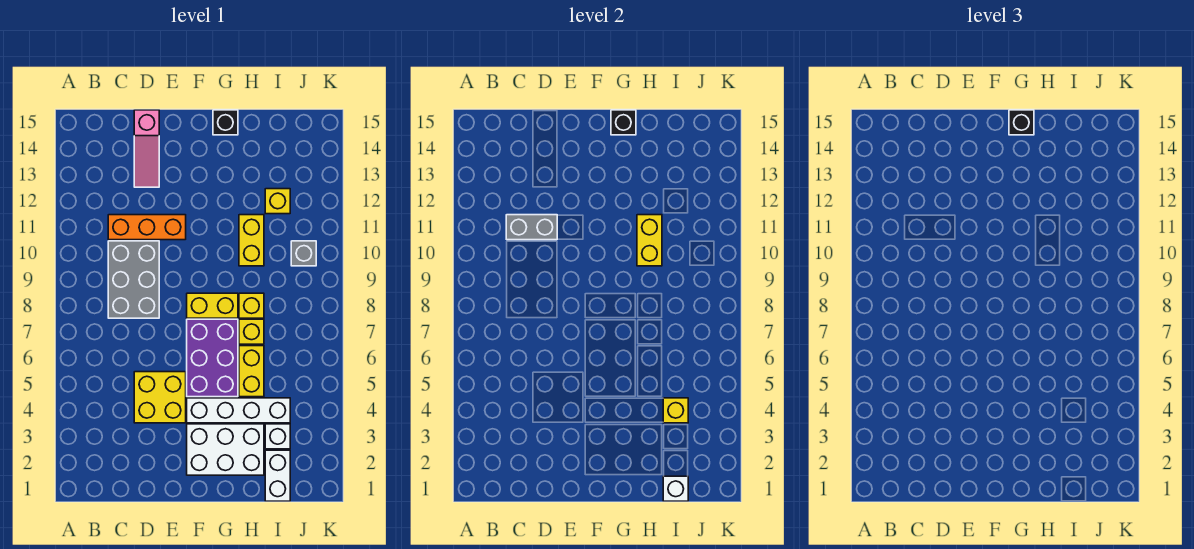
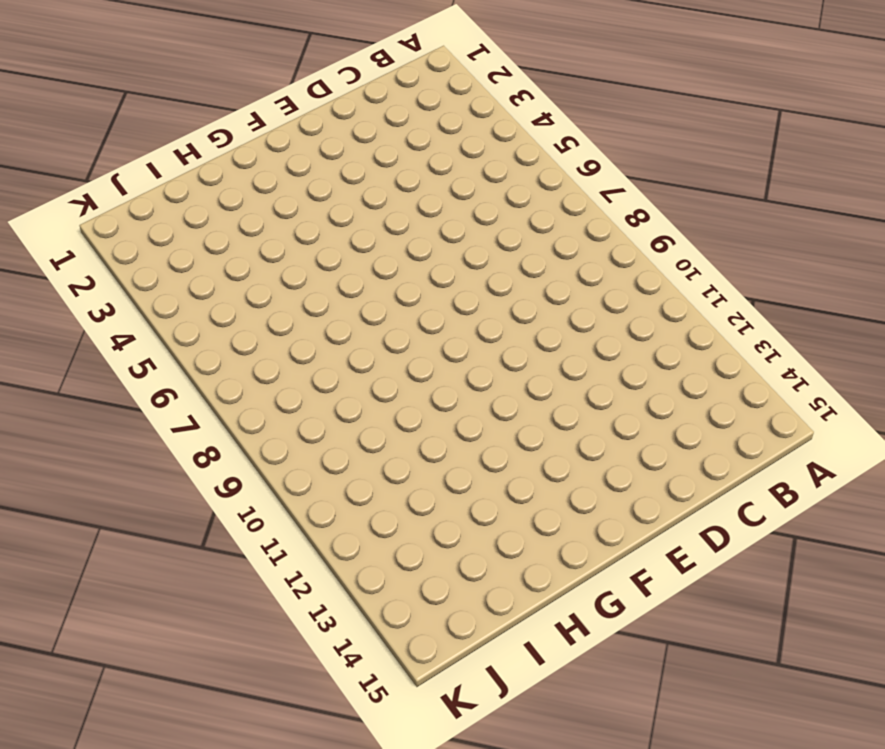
none -> grey 2x3 brick [108,241,159,318]
none -> orange 1x3 brick [108,215,186,240]
none -> yellow 2x2 brick [134,372,186,423]

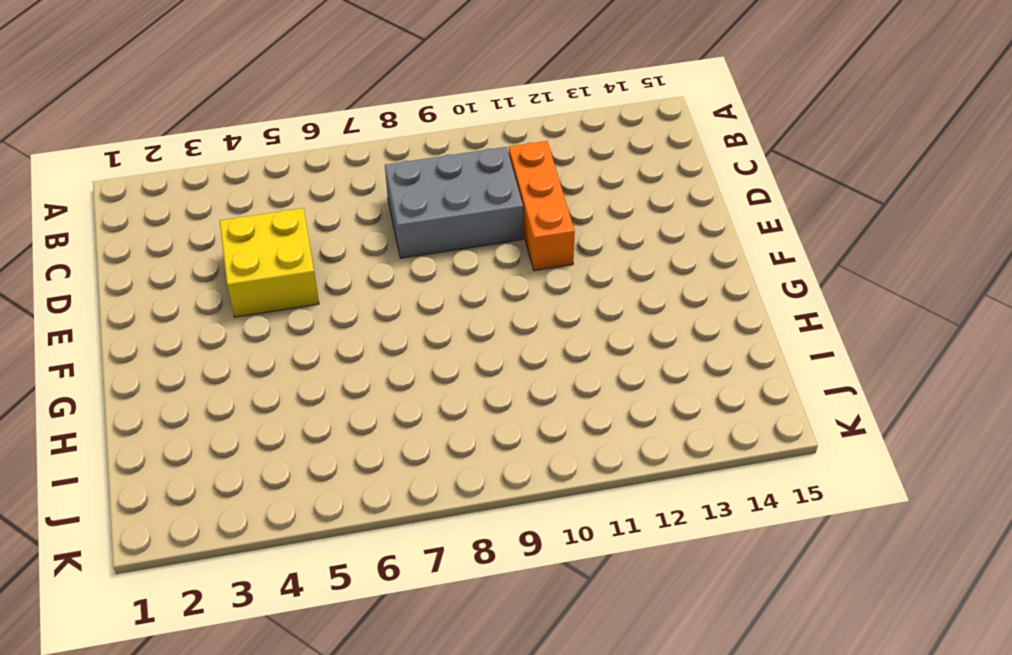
none -> pink 1x3 slope [134,110,159,187]
none -> white 2x3 brick [187,424,264,475]
none -> white 1x4 brick [187,398,290,423]

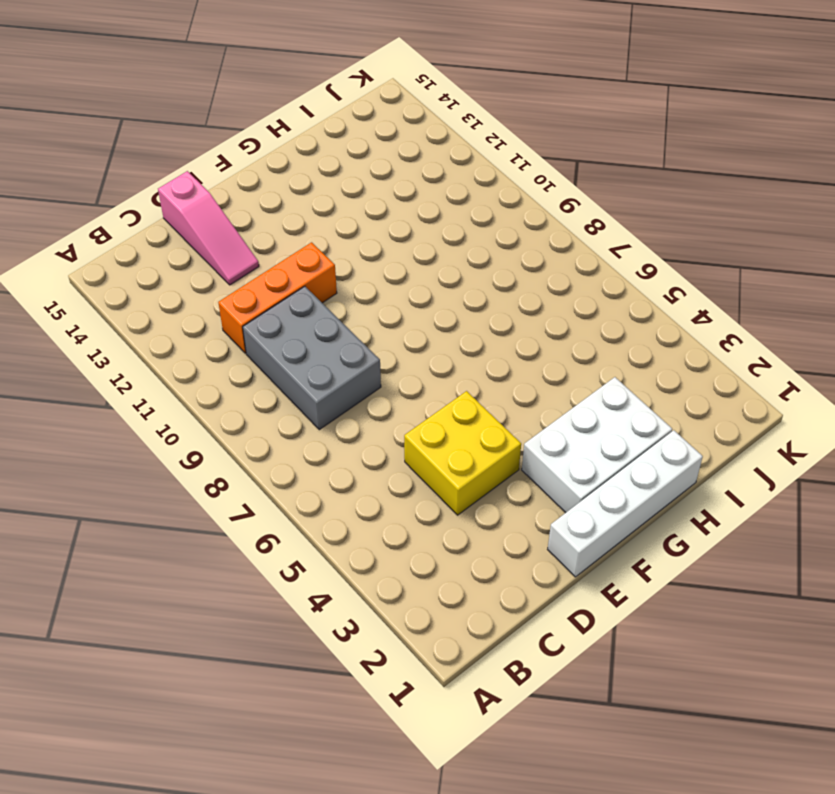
white 1x4 brick [548,430,703,577] -> white 1x4 brick moved to [187,398,290,423]
none -> purple 2x3 brick [187,319,238,397]
none -> yellow 1x2 brick [187,293,238,318]
none -> black 1x1 brick [213,110,238,135]

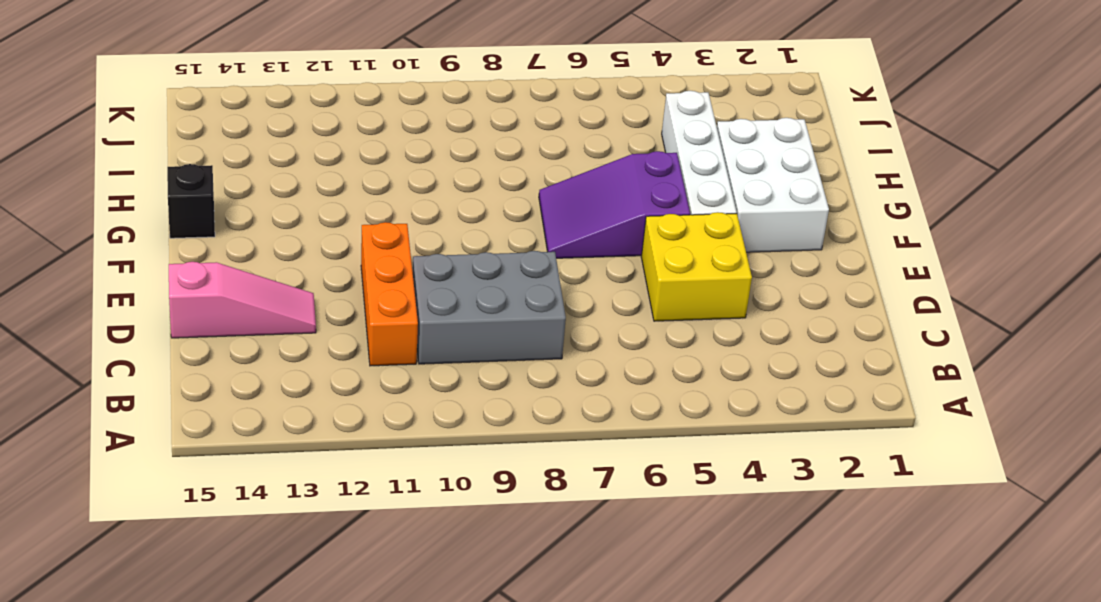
purple 2x3 slope [539,151,690,258] -> purple 2x3 brick [187,319,238,397]
none -> yellow 1x2 brick [187,293,238,318]
none -> yellow 1x2 brick [239,346,264,397]
none -> yellow 1x1 brick [239,319,264,344]

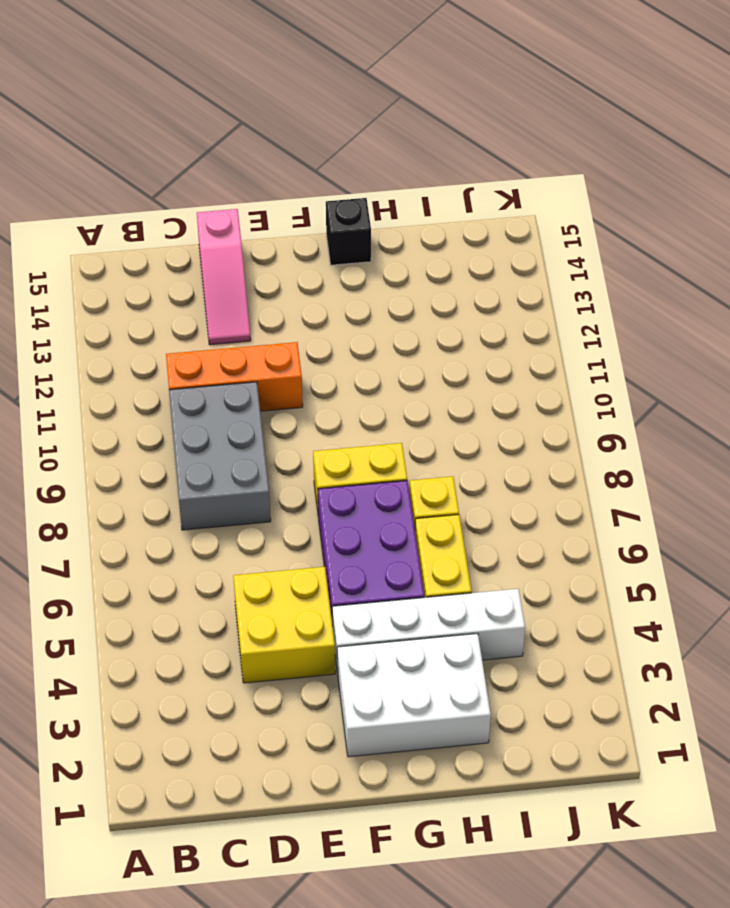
none -> yellow 1x1 brick [239,293,264,318]
none -> yellow 1x2 brick [239,215,264,266]
none -> white 1x2 brick [265,450,290,501]

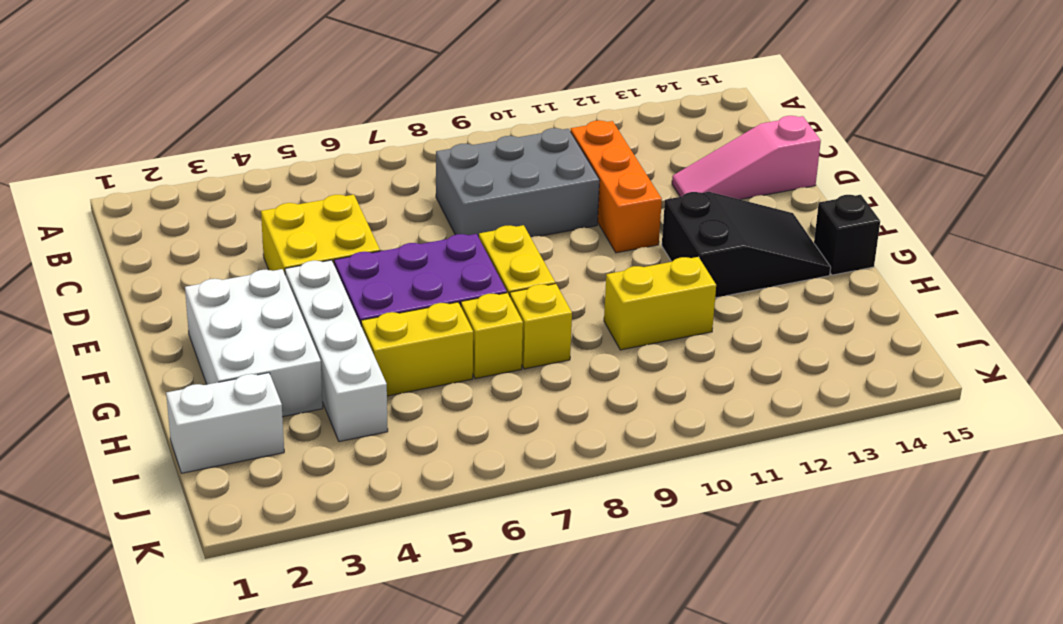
black 2x3 slope [662,192,831,298] -> none
none -> white 1x1 brick [265,424,290,449]
none -> yellow 1x1 brick [265,189,290,214]
none -> grey 1x1 brick [291,241,316,266]

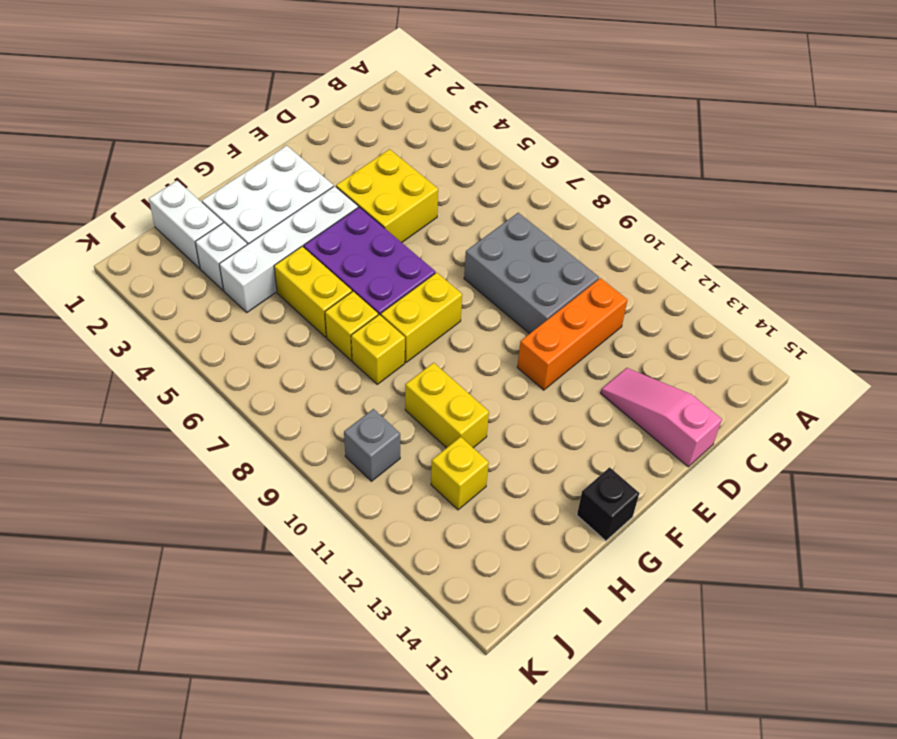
none -> grey 1x2 brick [506,215,557,240]
none -> black 1x1 brick [611,110,636,135]
none -> yellow 1x2 brick [637,215,662,266]

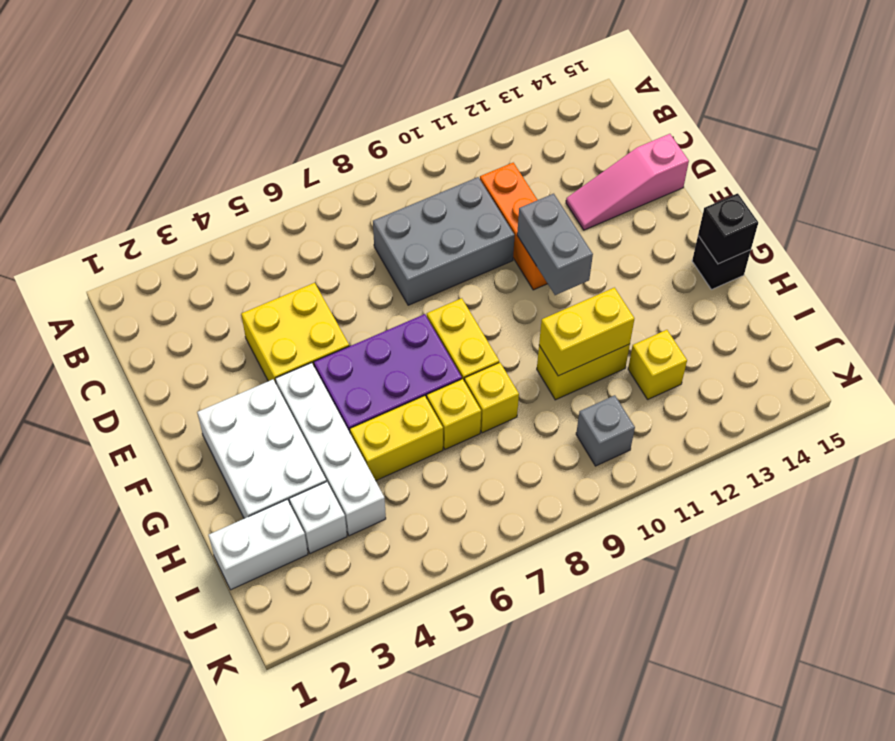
grey 1x2 brick [517,194,593,295] -> grey 1x2 brick moved to [506,215,557,240]
none -> white 1x1 brick [663,476,688,501]
none -> yellow 1x1 brick [663,398,688,423]
none -> black 1x1 brick [1009,110,1034,135]

